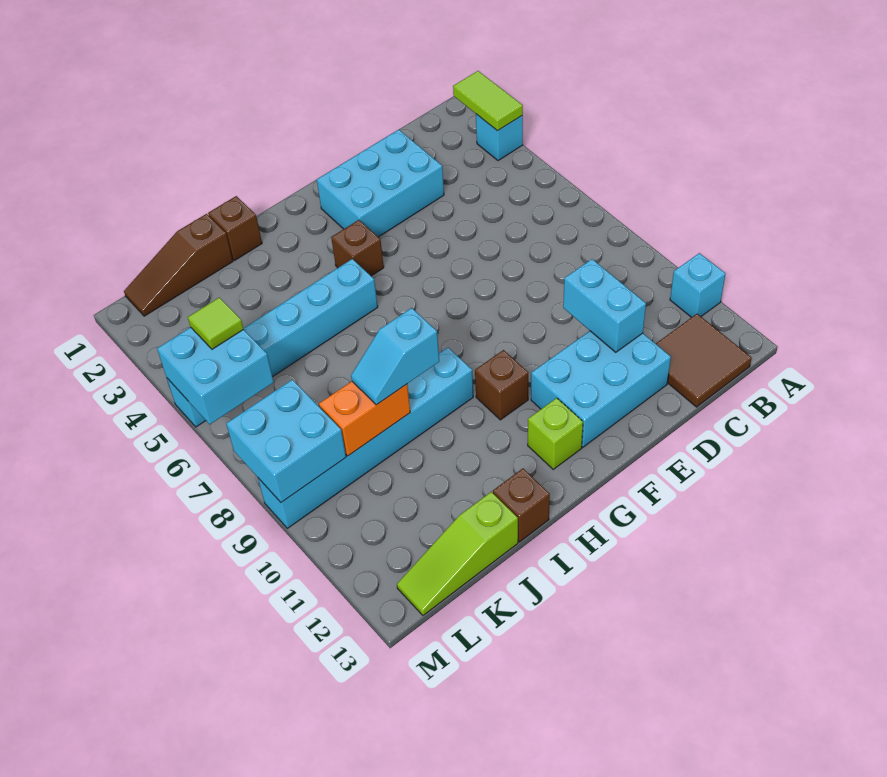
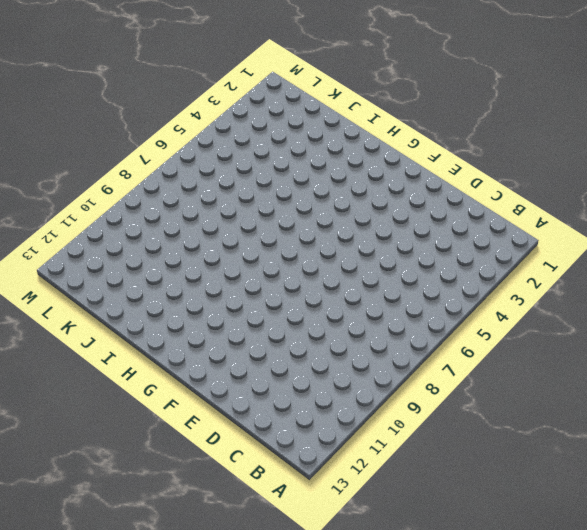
none -> cyan 1x1 brick [476,114,523,161]
none -> cyan 1x1 brick [670,253,725,317]
none -> brown 2x2 tile [656,314,751,407]

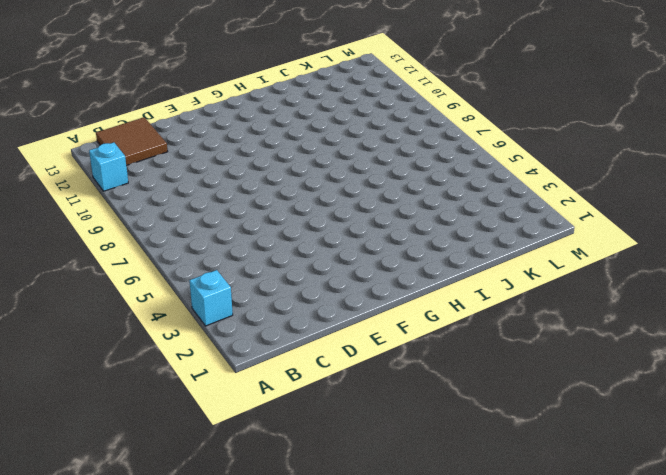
none -> cyan 2x3 brick [317,130,444,237]
none -> cyan 2x3 brick [531,331,671,447]
none -> brown 1x1 brick [331,220,384,276]

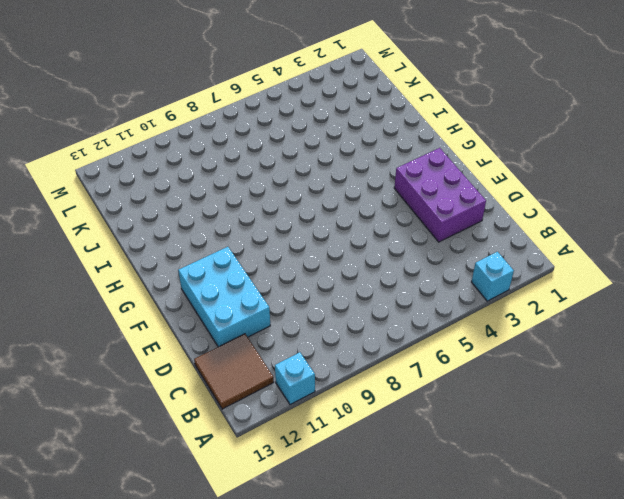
purple 2x3 brick [394,148,486,242] -> cyan 2x3 brick [317,130,444,237]
none -> brown 1x1 brick [331,220,384,276]
none -> brown 1x1 brick [475,350,528,420]
none -> lime 1x1 brick [528,398,583,469]

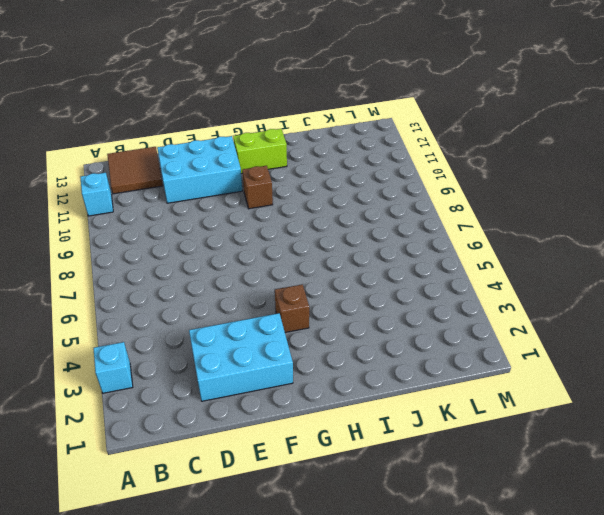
lime 1x2 brick [233,129,287,174] -> lime 1x1 brick [528,398,583,469]
none -> cyan 1x6 brick [167,259,378,427]
none -> cyan 1x6 brick [258,348,473,528]
none -> brown 1x1 brick [208,196,262,261]

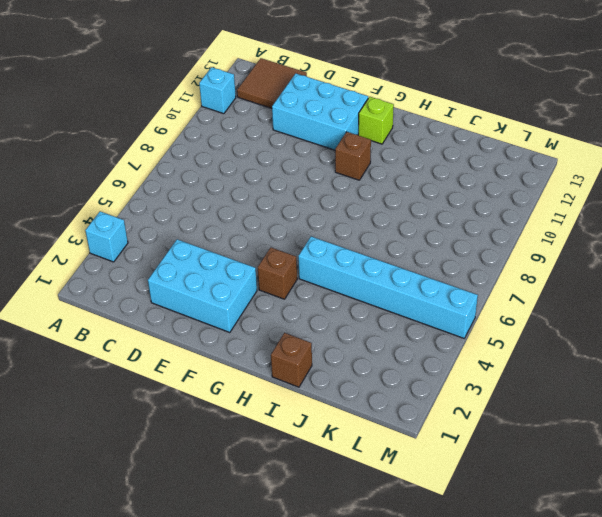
none -> cyan 1x6 brick [258,348,473,528]
none -> brown 1x1 brick [493,469,550,542]
none -> brown 1x3 slope [124,214,233,316]

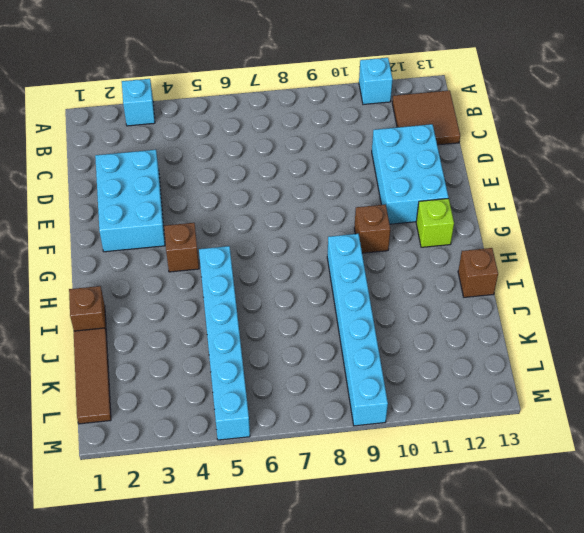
brown 1x3 tile [74,328,111,424] -> brown 1x3 slope [124,214,233,316]
none -> lime 1x3 slope [397,492,518,615]
none -> lime 1x2 tile [453,71,523,131]
none -> cyan 1x2 brick [563,259,646,352]

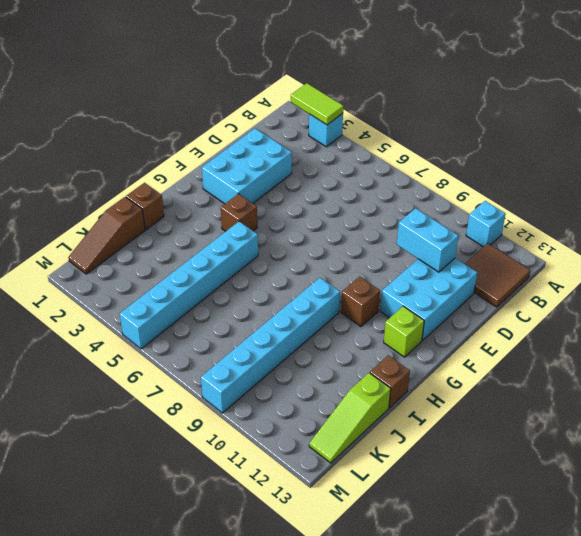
none -> orange 1x2 brick [319,381,410,456]
none -> cyan 2x2 brick [157,327,274,424]
none -> cyan 2x2 brick [226,380,346,502]

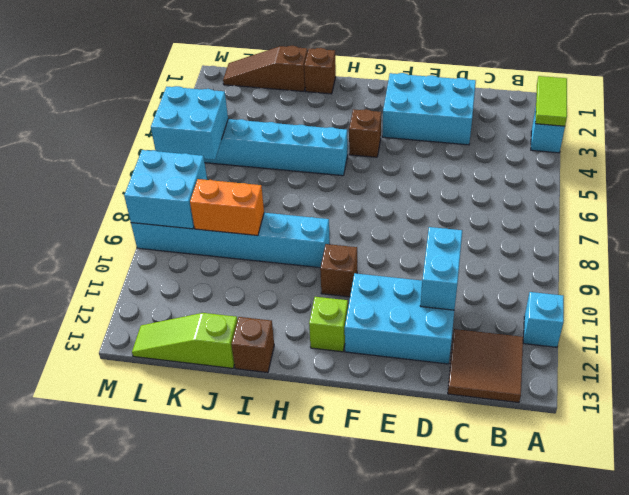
none -> cyan 1x2 slope [351,308,439,405]
none -> lime 1x1 tile [188,298,244,349]

